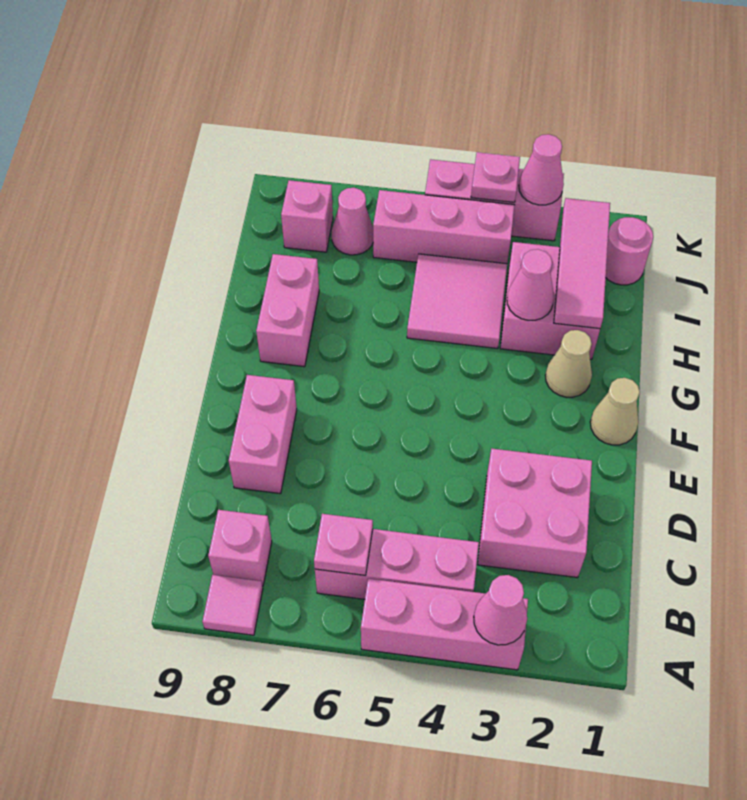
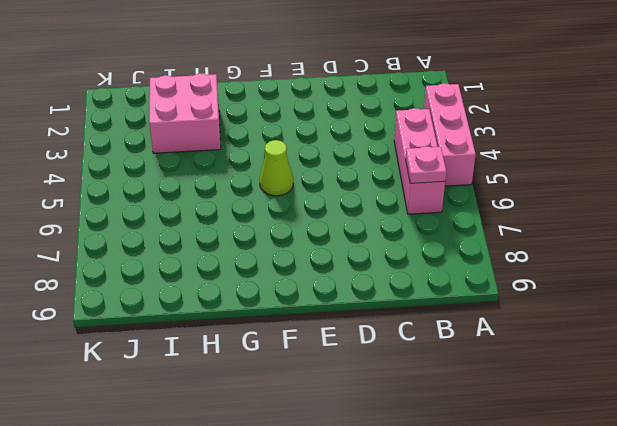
lime 1x1 cone [260,140,293,196] -> none
none -> pink 1x1 tile [202,575,263,635]
none -> pink 1x1 brick [208,510,272,586]
none -> pink 2x2 brick [477,449,592,578]

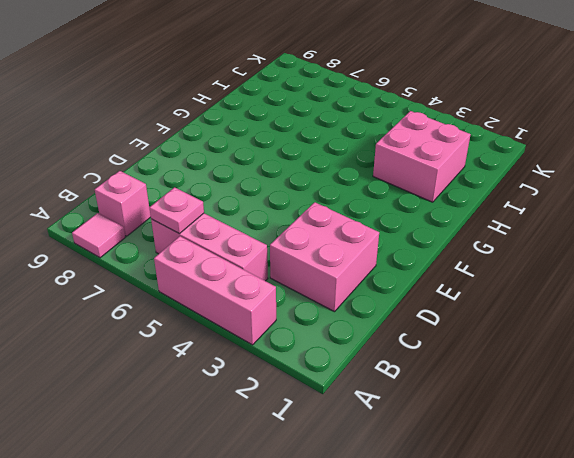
none -> pink 1x2 brick [229,375,297,494]
none -> tan 1x1 cone [590,378,640,445]
none -> tan 1x1 cone [545,330,592,397]

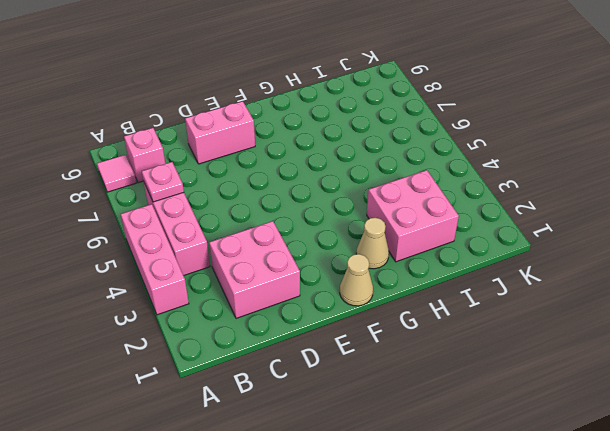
none -> pink 1x2 brick [256,254,319,367]
none -> pink 2x2 tile [407,254,507,349]
none -> pink 1x1 round brick [606,217,653,285]

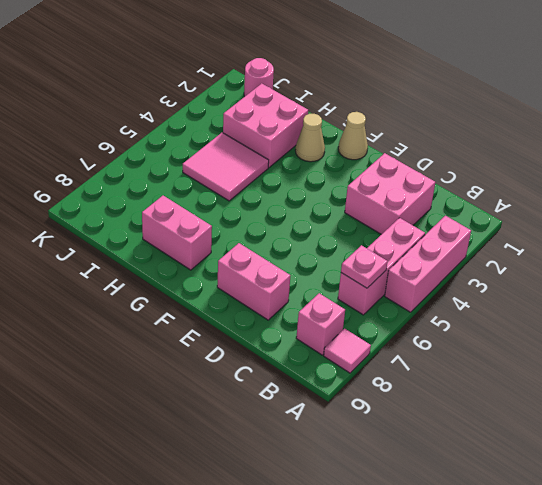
none -> pink 1x3 brick [373,190,514,264]
none -> pink 1x1 cone [332,188,373,255]
none -> pink 1x1 brick [281,180,333,252]

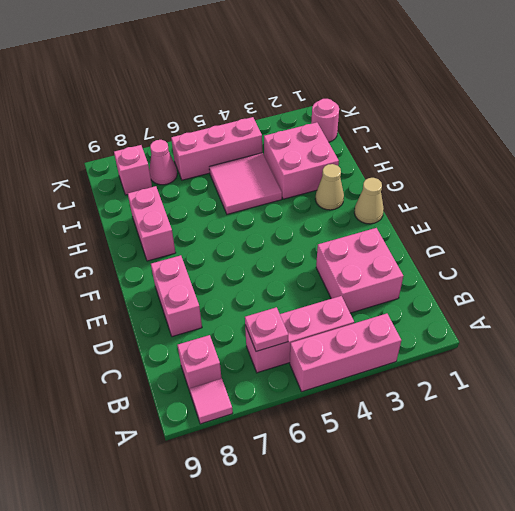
none -> pink 1x3 brick [425,159,564,241]
none -> pink 1x1 cone [474,575,527,645]
none -> pink 1x3 tile [554,198,610,329]

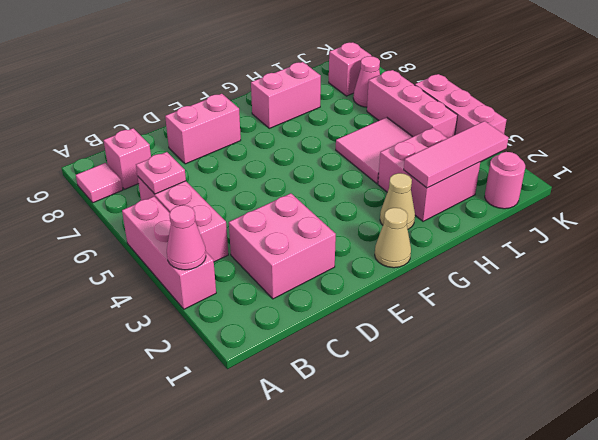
none -> pink 1x1 cone [507,249,554,320]
none -> pink 1x1 cone [519,134,564,205]
none -> pink 1x1 plate [471,152,520,202]

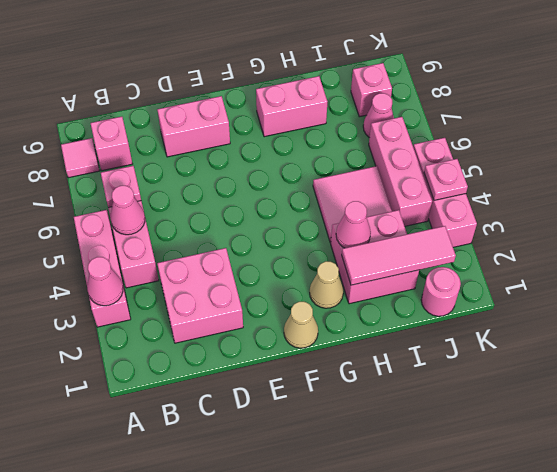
pink 1x1 cone [111,186,145,235] -> pink 1x1 cone moved to [519,134,564,205]

